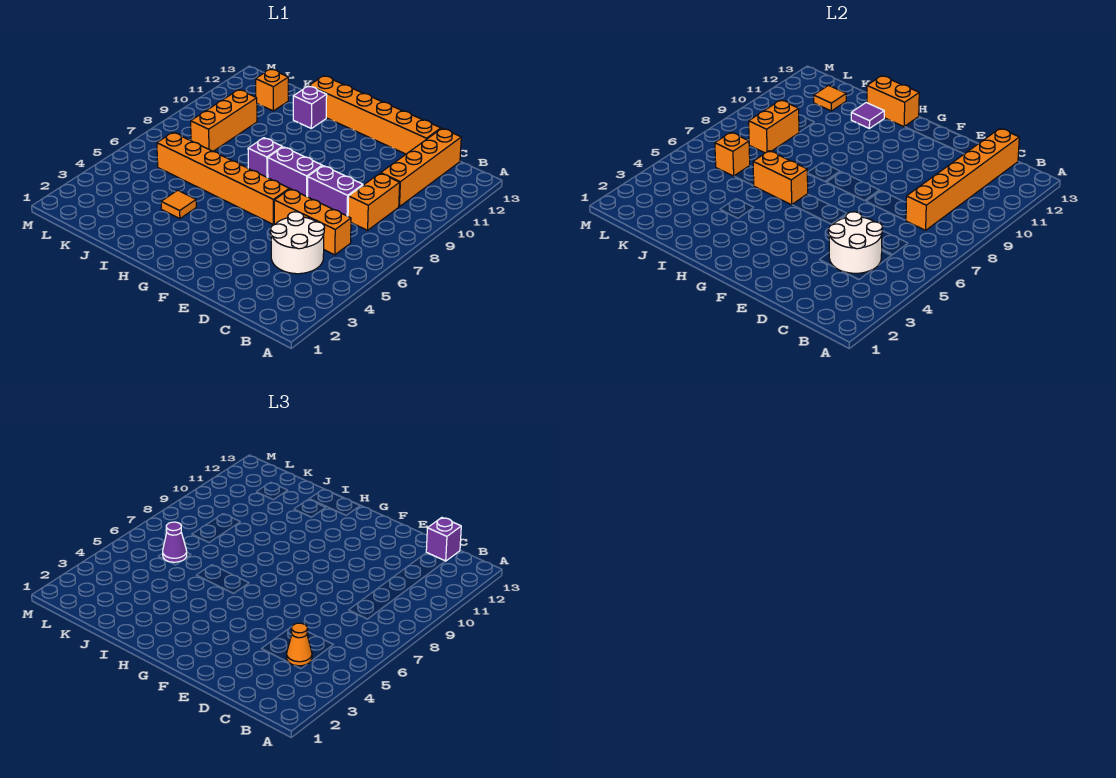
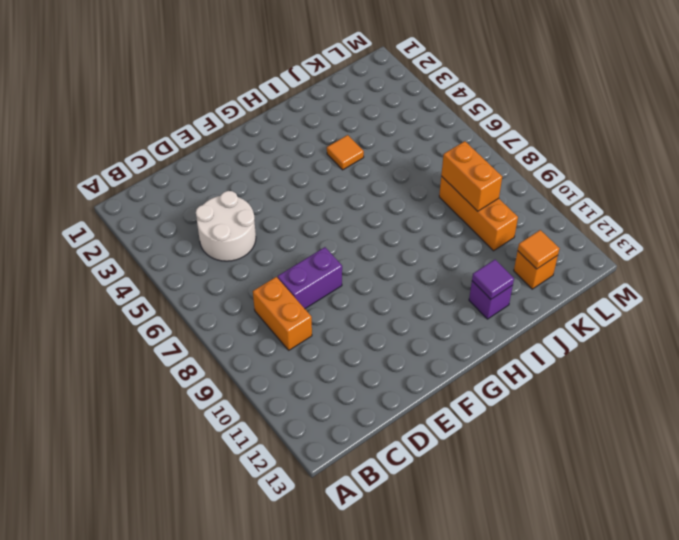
none -> orange 1x3 brick [274,189,351,255]
none -> orange 1x4 brick [381,129,461,207]
none -> orange 1x6 brick [309,76,441,154]

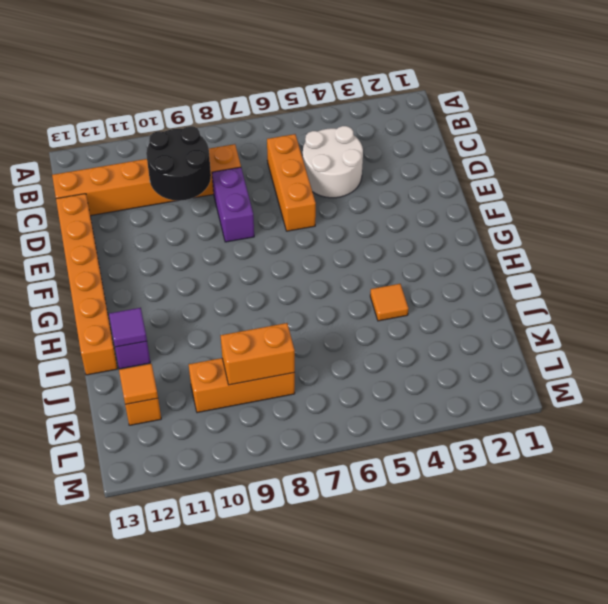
black 2x2 round brick [146,126,211,201] -> orange 1x6 brick [906,129,1019,230]
none -> orange 1x6 brick [157,132,289,224]
none -> purple 1x2 brick [268,147,322,197]
none -> purple 1x1 brick [248,138,282,178]

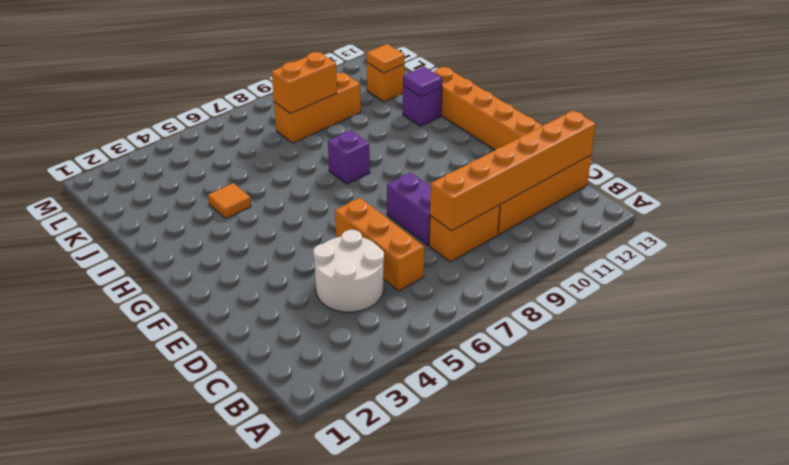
none -> orange 1x6 brick [157,132,289,224]
none -> purple 1x2 brick [268,147,322,197]
none -> white 2x2 round brick [829,212,883,273]

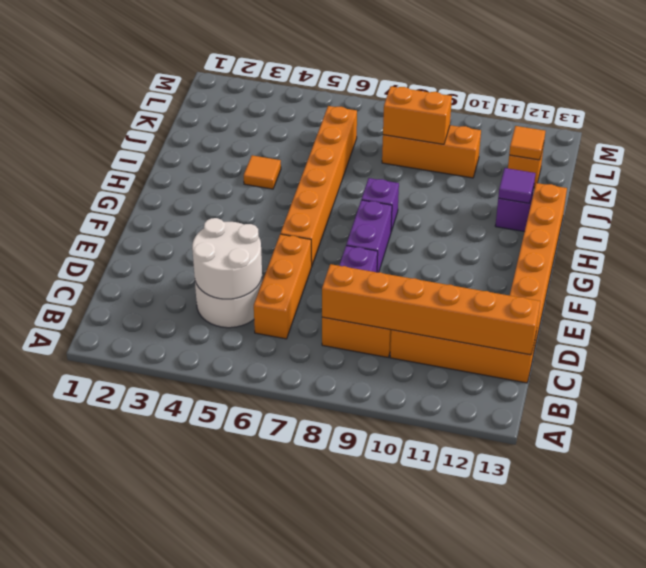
none -> orange 1x2 brick [753,151,808,205]
none -> orange 1x2 brick [867,76,919,127]
none -> orange 1x1 brick [715,132,750,176]

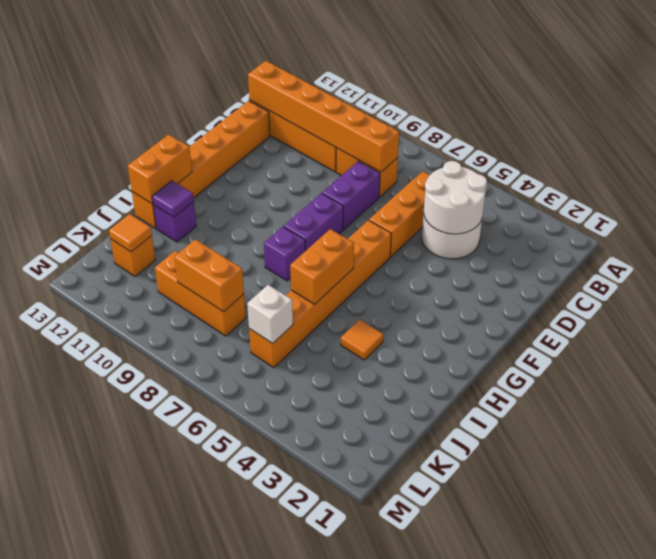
white 1x1 brick [247,285,293,343] -> orange 1x1 brick [715,132,750,176]
none -> orange 1x1 cone [287,623,312,666]
none -> purple 1x1 brick [426,518,461,561]
none -> purple 1x1 cone [163,522,187,562]

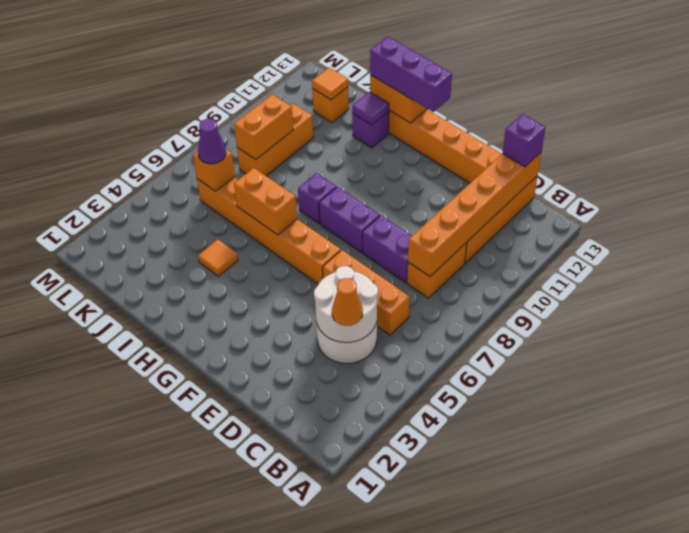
purple 1x3 brick [370,36,452,112] -> none

